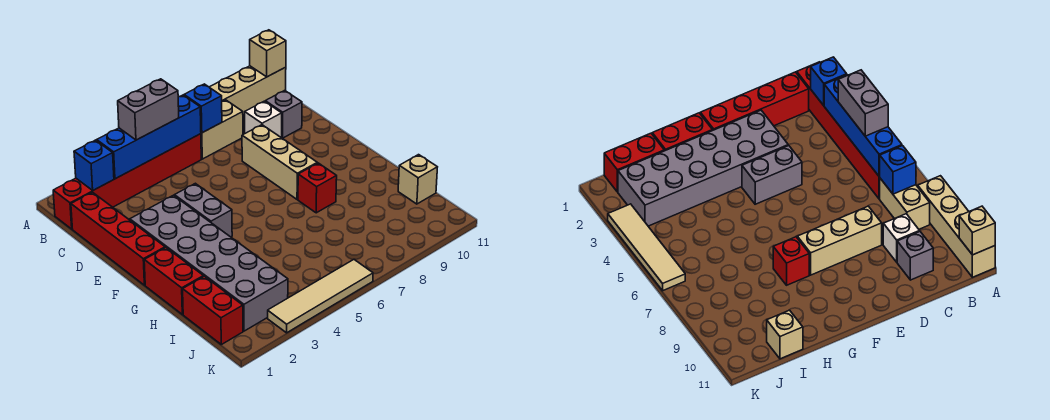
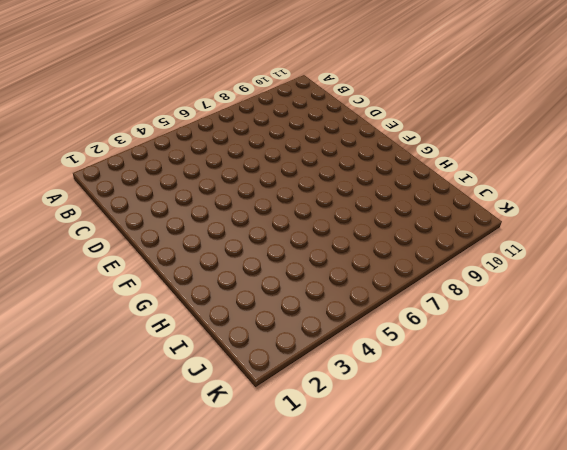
none -> tan 1x4 brick [210,66,286,115]
none -> red 1x6 brick [53,134,201,229]
none -> tan 1x2 brick [201,100,243,159]

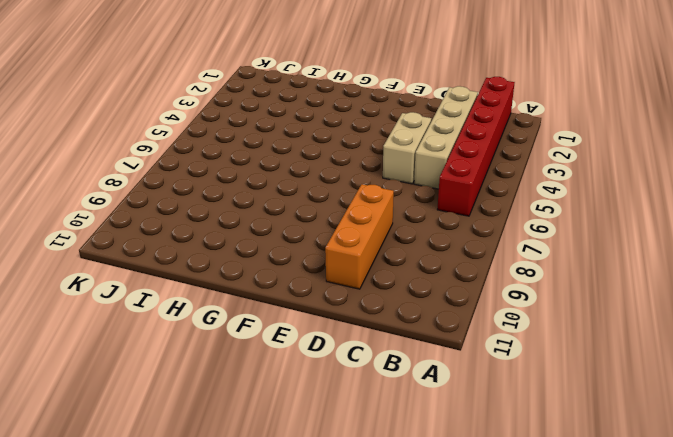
tan 1x4 brick [414,86,478,189] -> tan 1x4 brick moved to [210,66,286,115]
tan 1x2 brick [383,112,431,184] -> tan 1x2 brick moved to [201,100,243,159]
orange 1x3 brick [325,184,394,289] -> tan 1x3 brick [242,125,317,199]
none -> red 1x4 brick [71,192,165,285]
none -> white 1x1 brick [245,101,282,138]
none -> grey 1x1 brick [265,90,302,138]

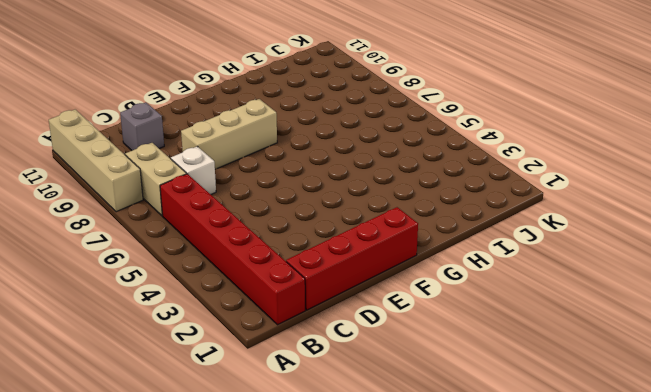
white 1x1 brick [171,146,216,194] -> white 1x1 brick moved to [245,101,282,138]
none -> grey 2x6 brick [130,195,288,331]
none -> grey 1x2 brick [174,183,232,237]
none -> red 1x2 brick [144,248,203,314]

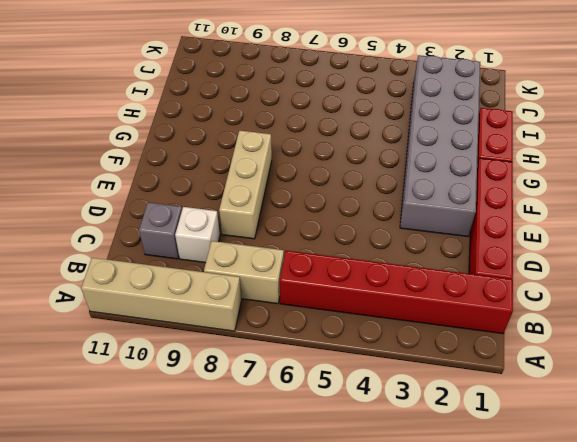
none -> grey 1x2 brick [174,183,232,237]
none -> red 1x1 brick [298,163,337,213]
none -> red 1x2 brick [183,276,243,345]

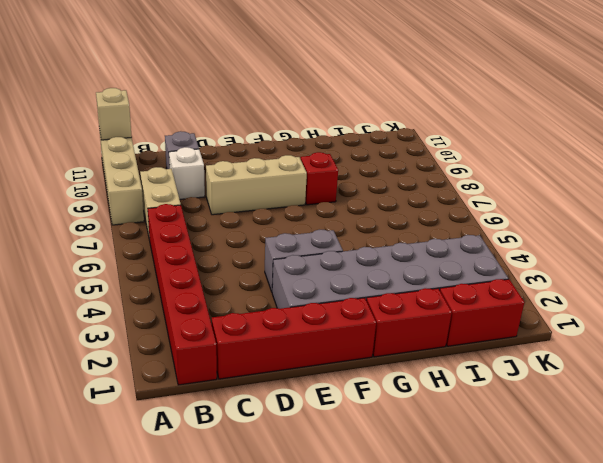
none -> tan 1x1 brick [398,155,437,204]
none -> tan 1x4 tile [268,259,373,333]
none -> blue 1x1 brick [74,140,114,190]

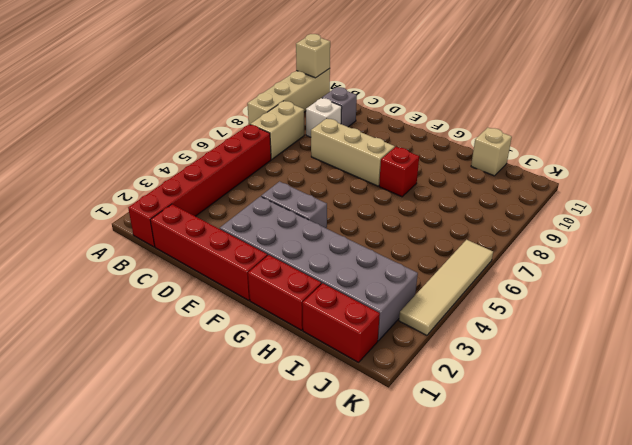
none -> blue 1x1 brick [74,140,114,190]
none -> blue 1x4 brick [97,95,201,179]
none -> blue 1x1 brick [184,84,222,133]

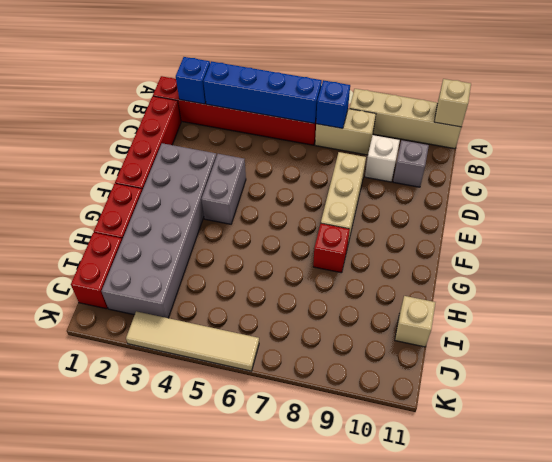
none -> grey 1x2 brick [118,79,179,140]

